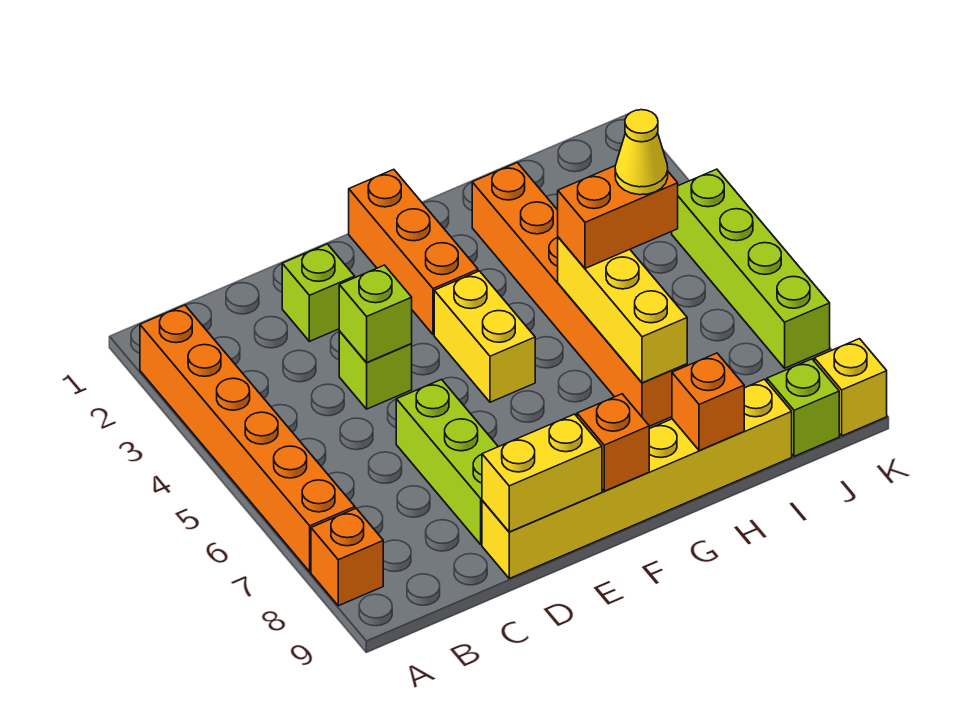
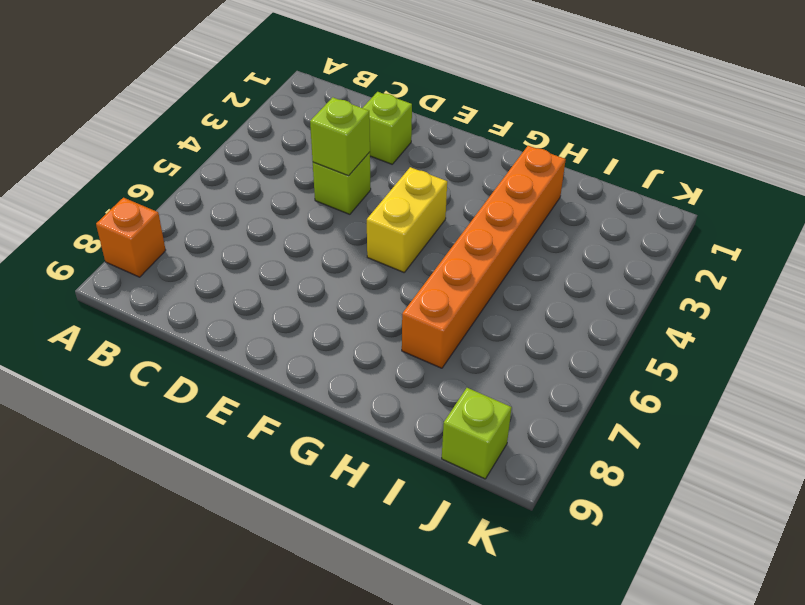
none -> orange 1x6 brick [140,305,355,572]
none -> lime 1x3 brick [396,380,498,544]
none -> yellow 1x6 brick [482,379,792,578]

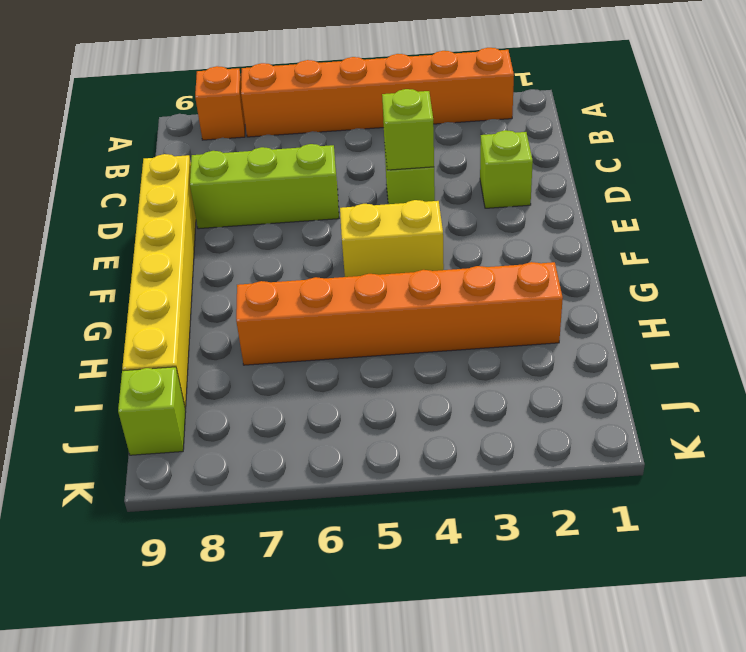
none -> orange 1x3 brick [349,169,478,335]
none -> lime 1x4 brick [672,169,830,368]
none -> yellow 1x1 brick [814,339,887,436]

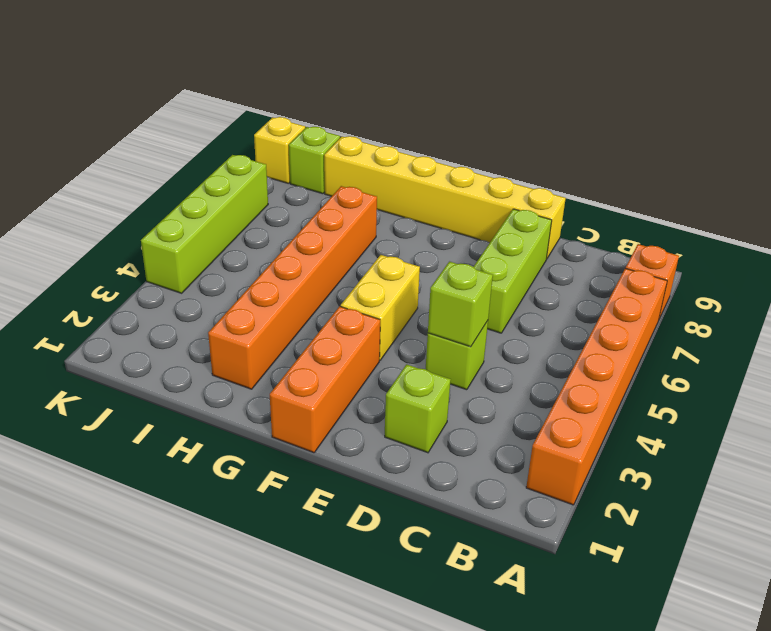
none -> yellow 1x2 brick [482,414,602,532]
none -> orange 1x1 brick [577,394,649,491]
none -> yellow 1x3 brick [558,237,687,383]

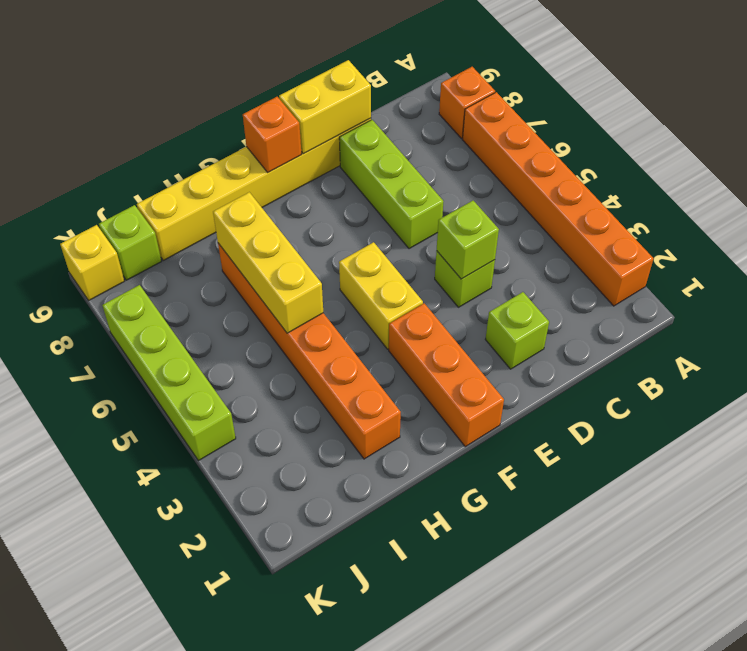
none -> orange 1x1 brick [672,353,744,451]
none -> orange 1x2 brick [558,166,678,268]
none -> yellow 1x1 cone [615,110,668,195]

